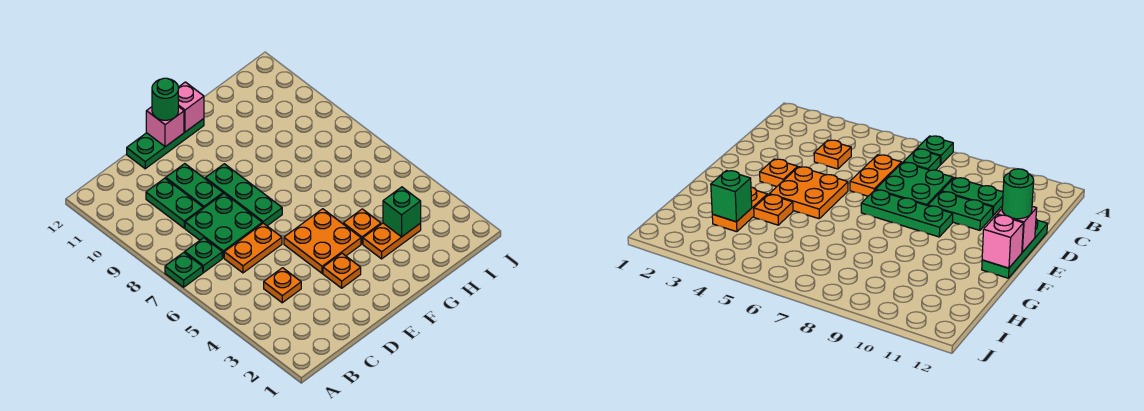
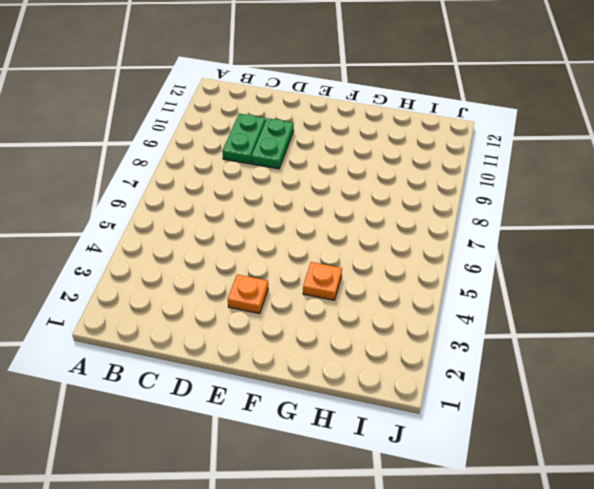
none -> green 1x1 plate [165,252,203,287]
none -> green 1x1 plate [185,238,222,273]
none -> orange 1x1 plate [264,268,301,303]

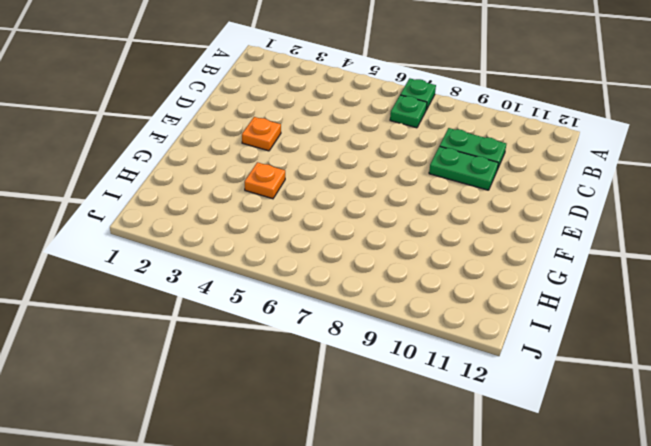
none -> orange 1x1 plate [264,268,301,303]
none -> orange 1x2 plate [224,223,282,273]
none -> green 2x2 plate [185,194,262,258]

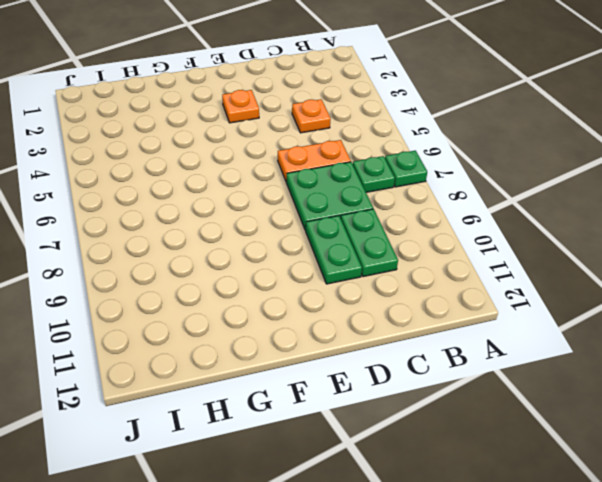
none -> green 1x3 plate [127,119,204,169]
none -> orange 2x2 plate [284,209,361,273]
none -> green 1x3 plate [205,164,282,226]

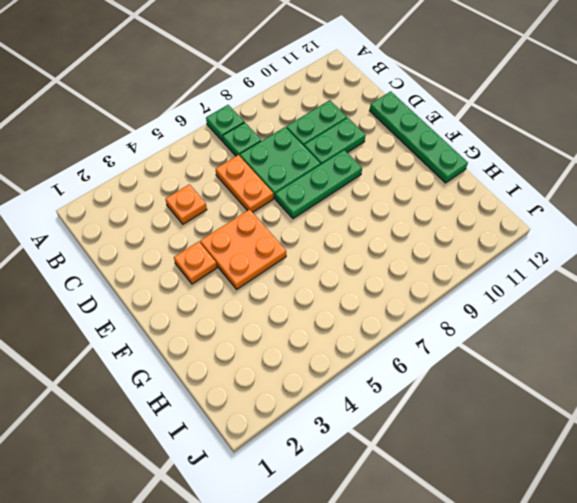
green 1x4 plate [370,91,468,183] -> green 1x3 plate [127,119,204,169]
none -> orange 1x2 plate [363,223,421,259]
none -> orange 1x1 plate [343,209,381,244]
none -> pink 1x1 brick [146,107,184,147]

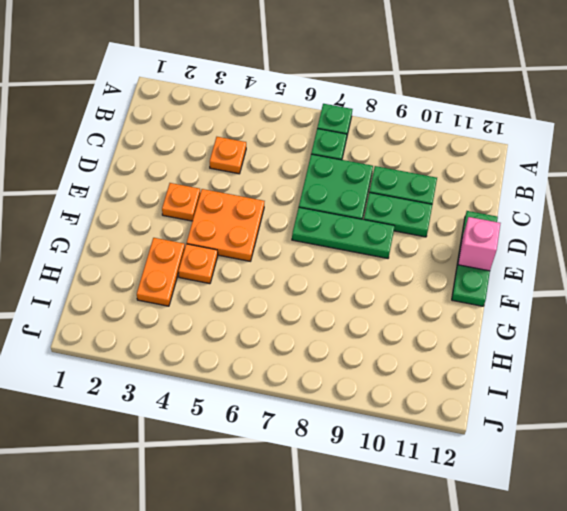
none -> orange 1x2 plate [224,223,282,273]
none -> pink 1x1 brick [178,82,204,132]
none -> green 1x1 brick [383,187,421,237]

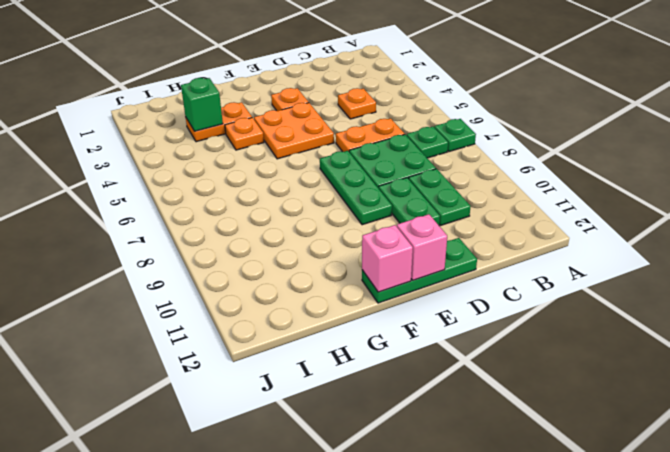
none -> green 1x1 round brick [152,78,178,120]

